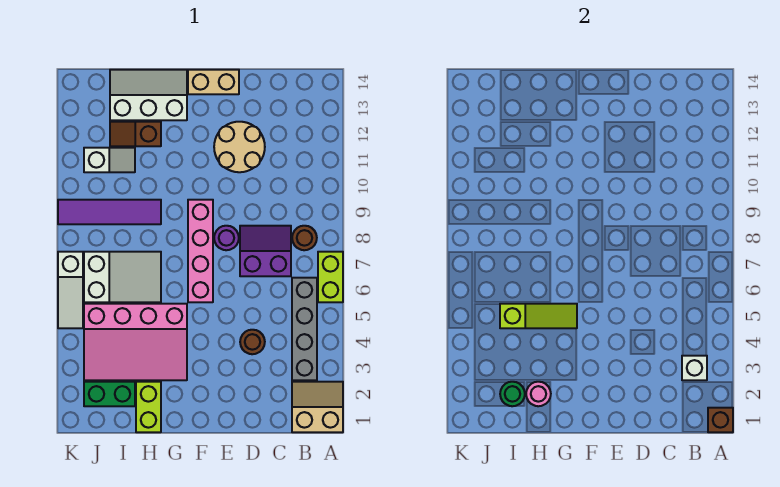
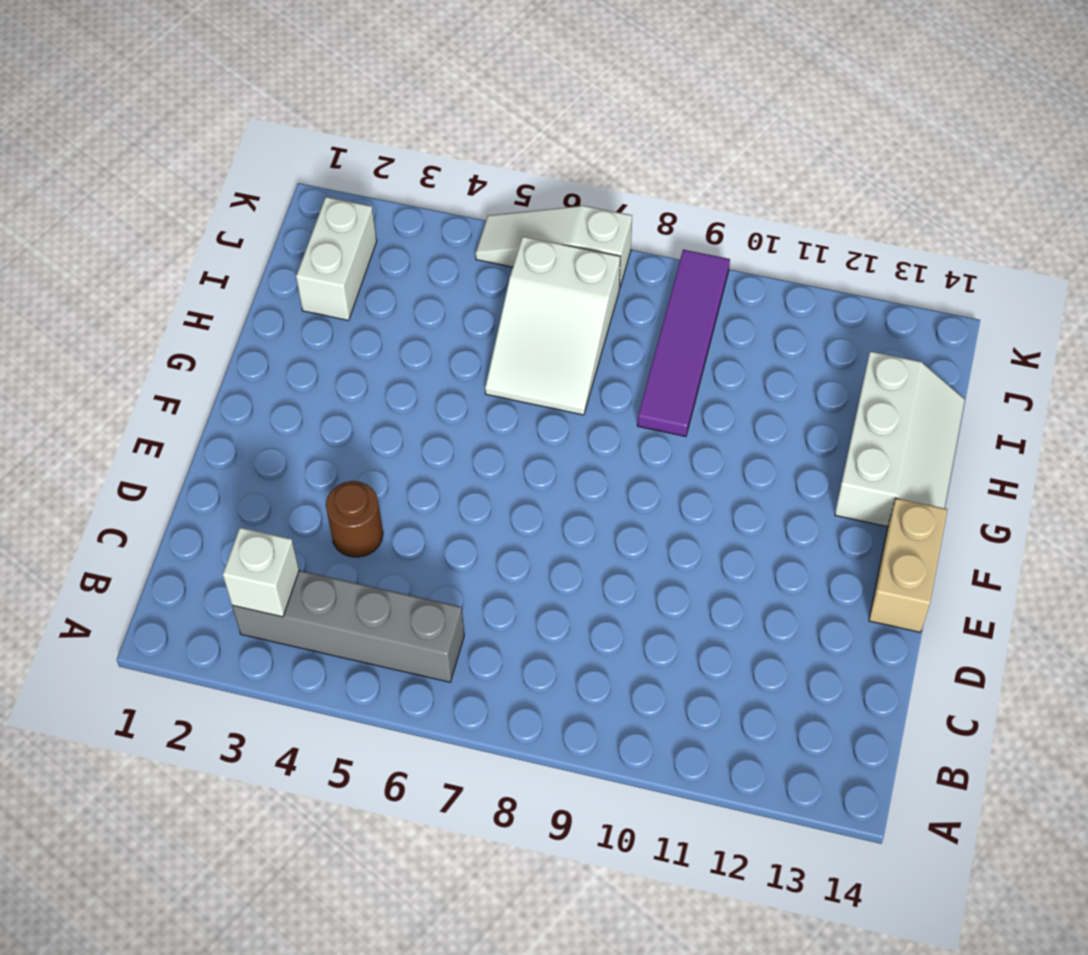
white 1x2 brick [296,197,377,320] -> green 1x2 brick [84,382,135,406]
none -> tan 2x2 slope [292,382,343,432]
none -> lime 1x2 brick [318,252,343,302]
none -> brown 1x1 round brick [292,226,317,250]

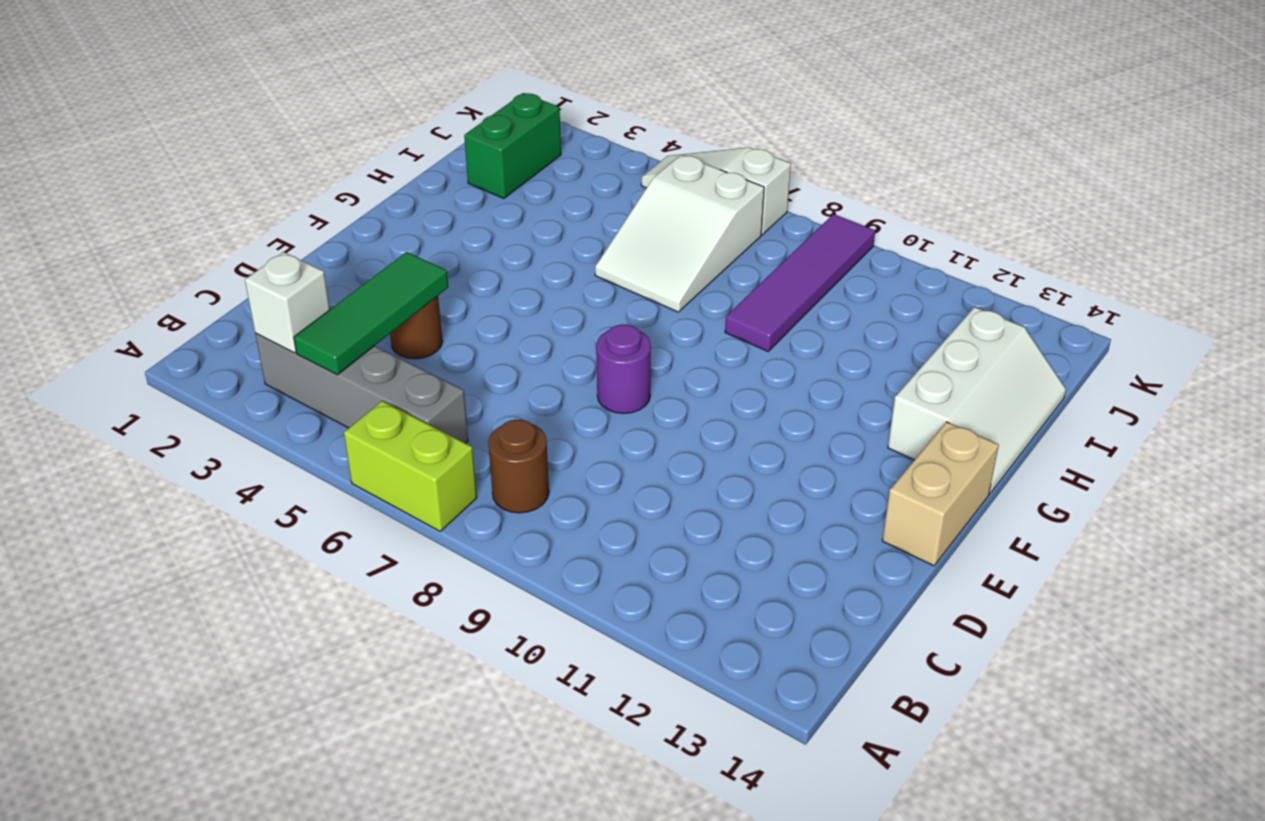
green 1x3 tile [294,252,448,375] -> none
none -> tan 2x2 slope [292,382,343,432]
none -> purple 2x2 slope [240,226,291,276]
none -> tan 2x2 round brick [214,122,265,172]

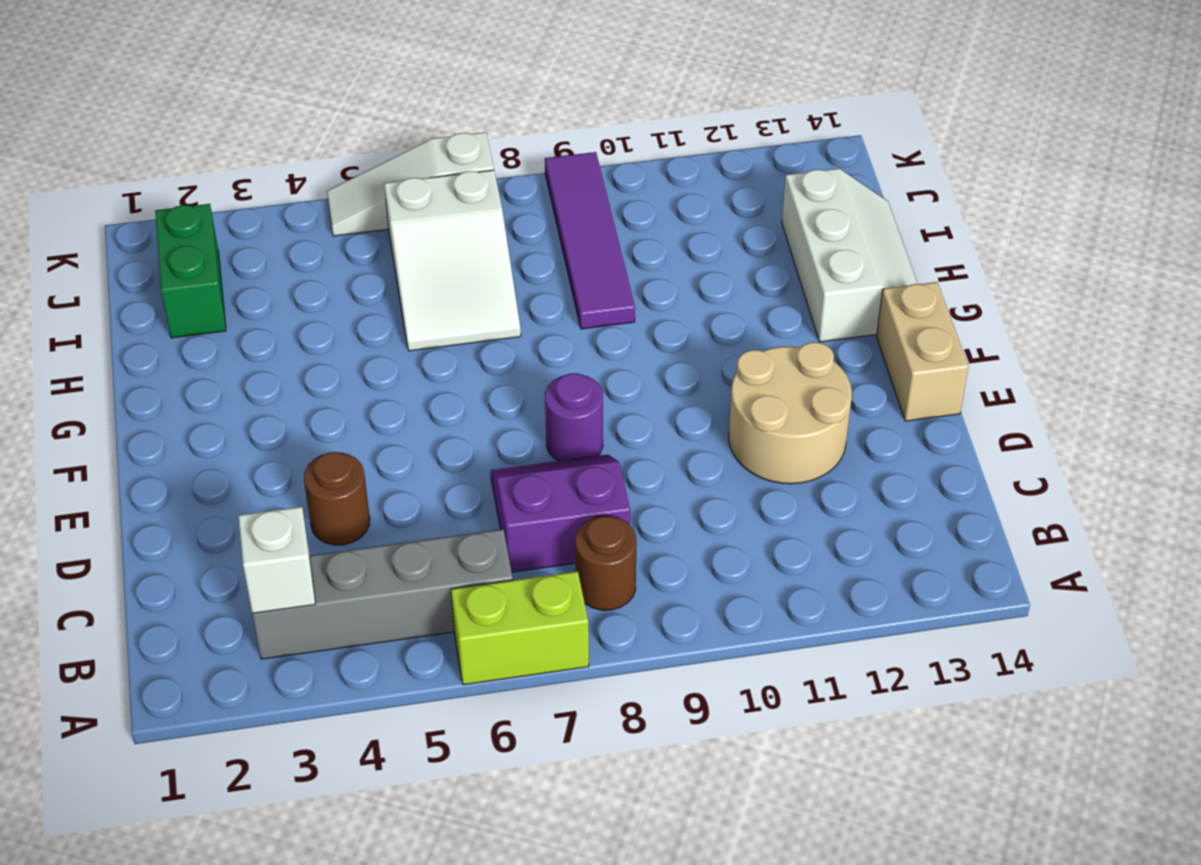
purple 2x2 slope [491,455,630,572] -> purple 2x2 slope turned to [240,226,291,276]
none -> tan 2x2 slope [292,382,343,432]
none -> pink 1x4 brick [188,200,213,302]
none -> pink 3x4 slope [84,304,187,380]

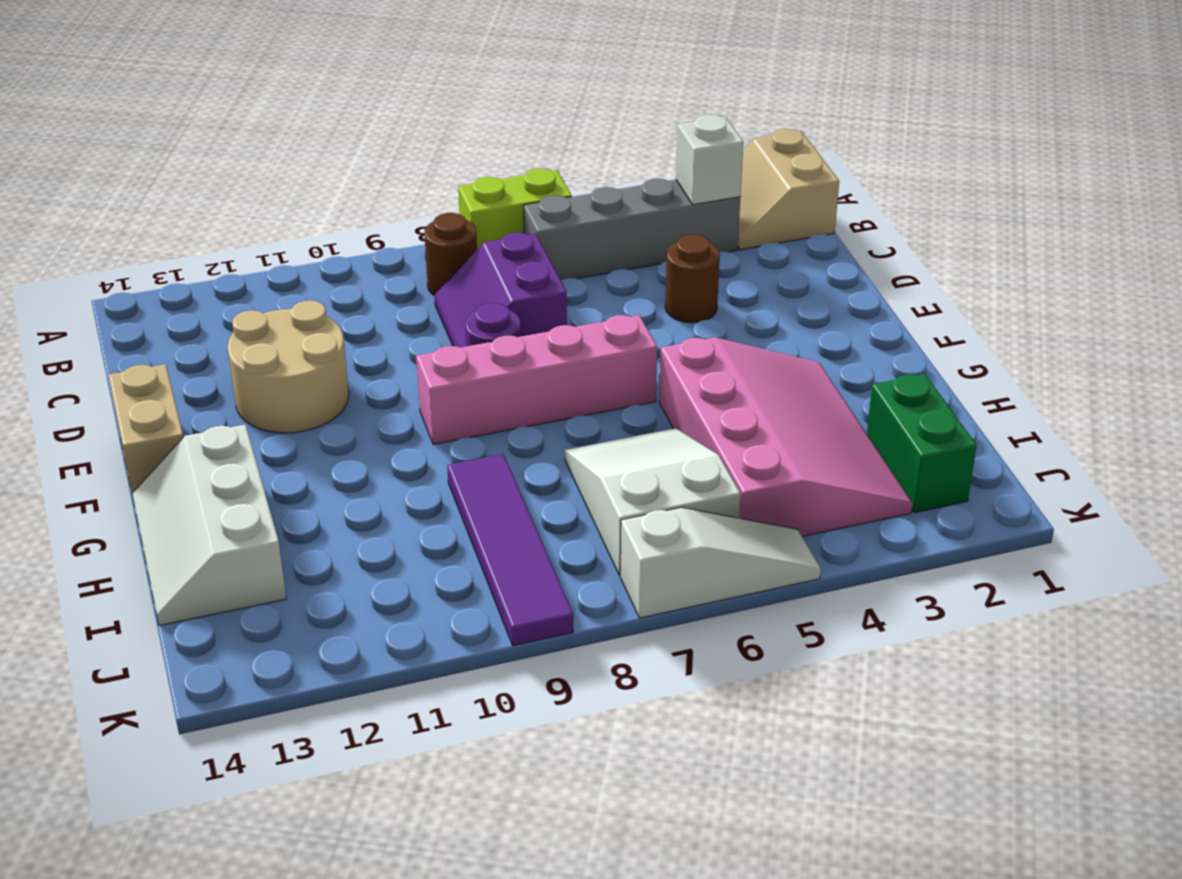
none -> lime 1x2 brick [136,382,161,432]
none -> brown 1x2 slope [110,122,161,146]
none -> white 1x2 slope [84,148,135,172]

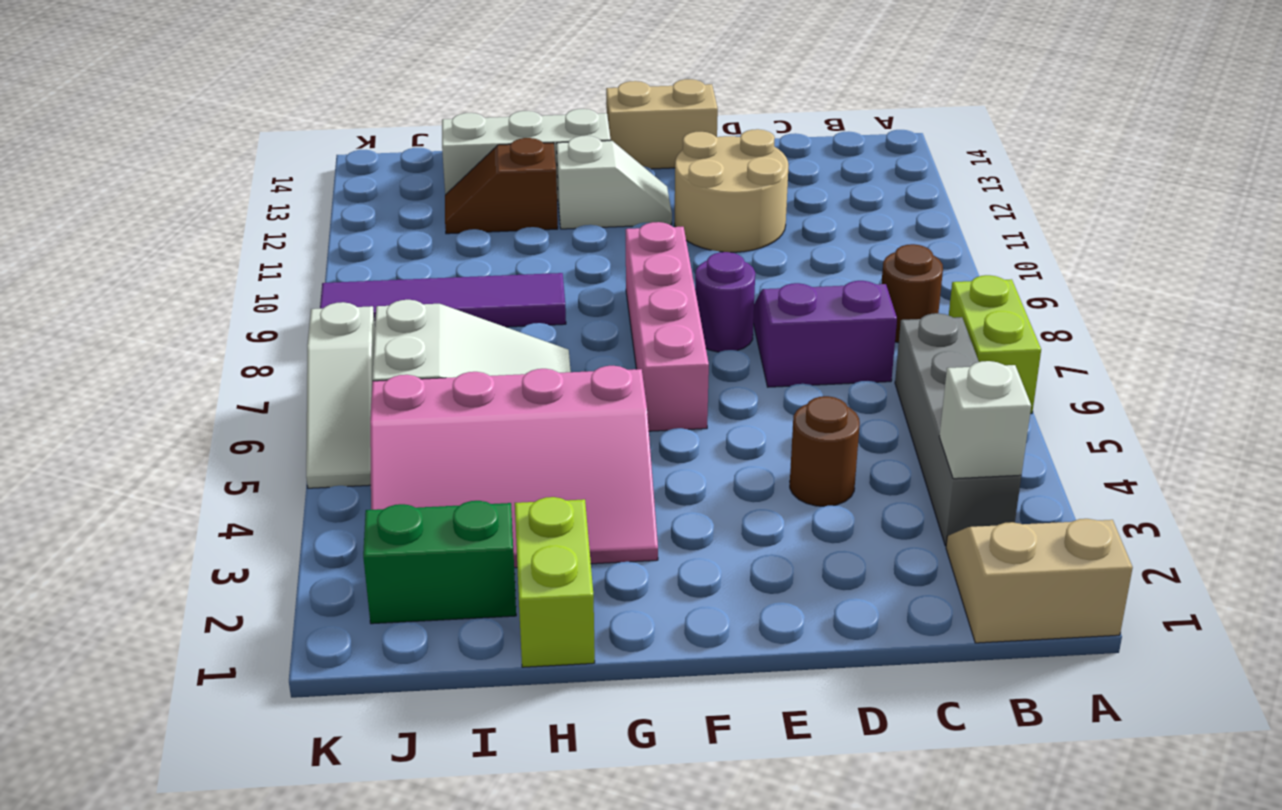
white 1x2 slope [557,136,672,229] -> white 1x2 slope moved to [84,148,135,172]
none -> brown 1x1 brick [708,408,733,432]
none -> lime 1x3 slope [500,304,577,328]
none -> pink 1x1 round brick [526,382,551,406]

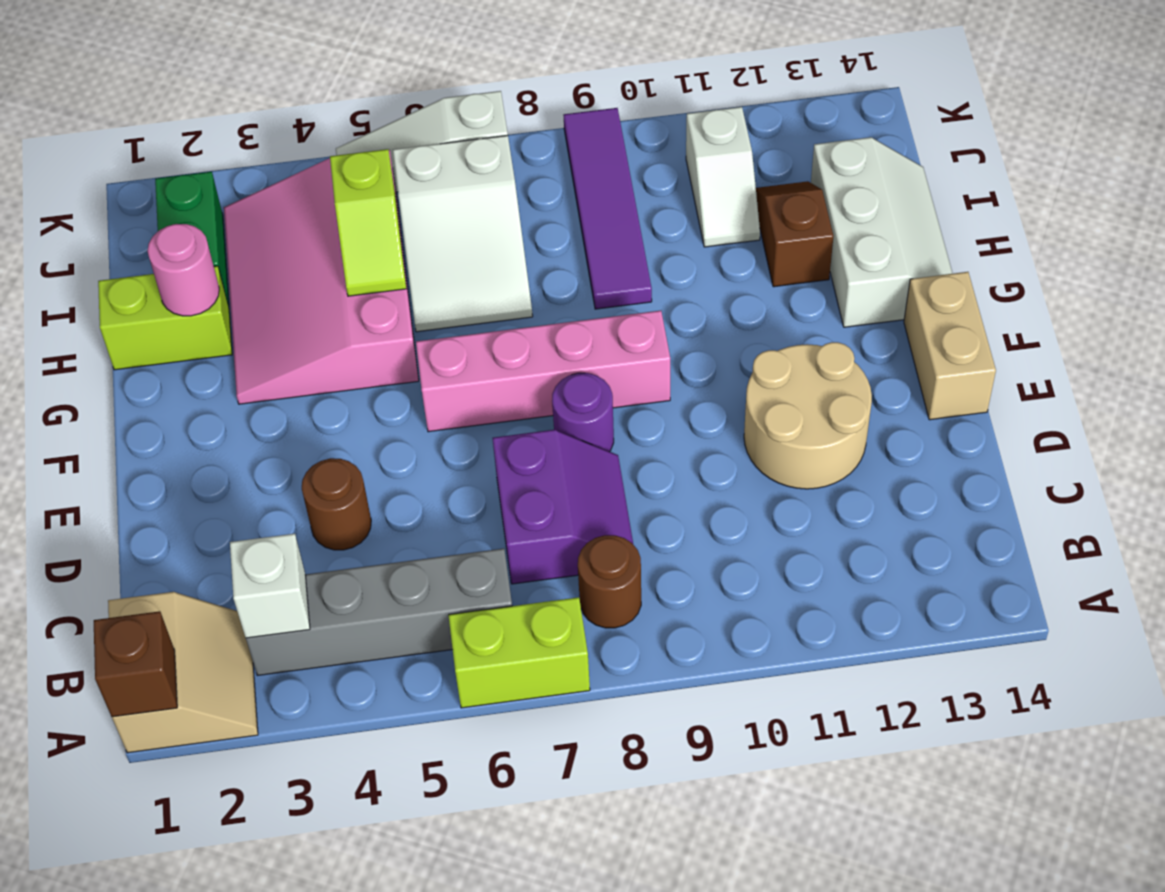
lime 1x2 slope [330,149,406,296] -> lime 1x3 slope [500,304,577,328]
none -> green 1x1 round brick [500,382,525,406]

